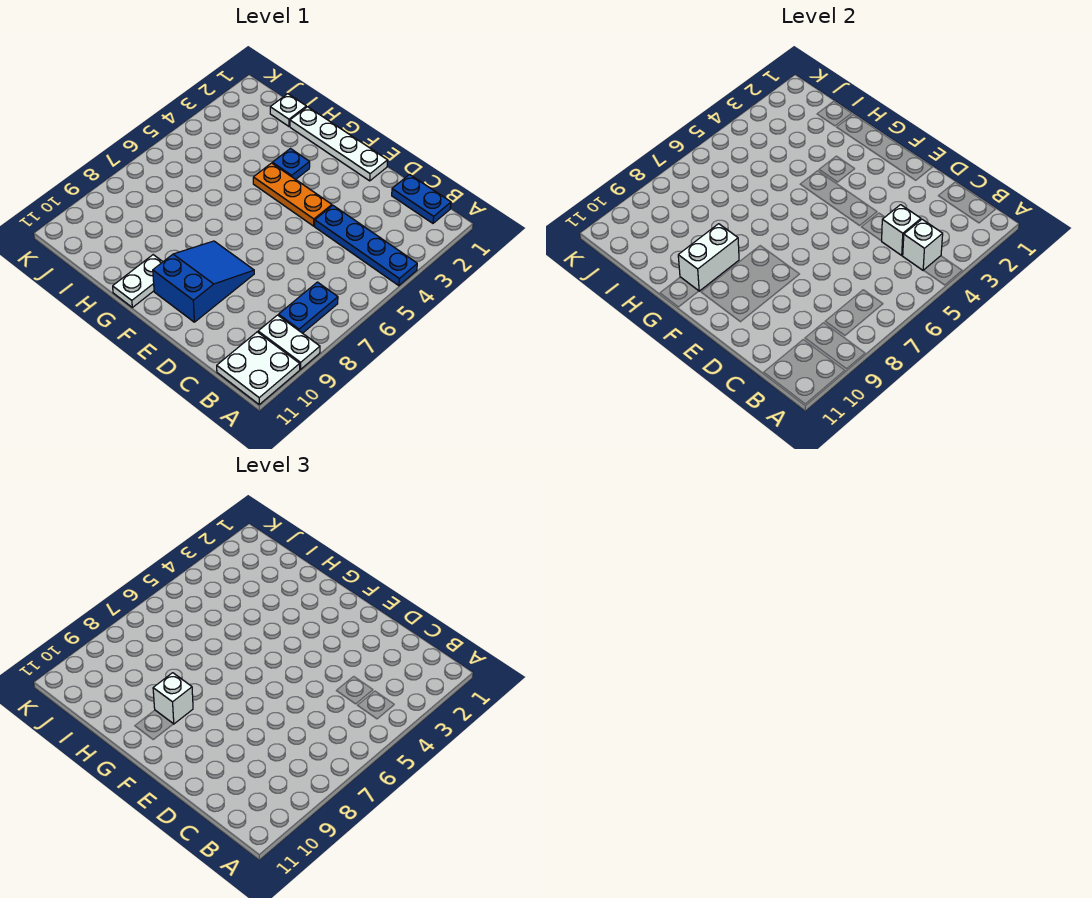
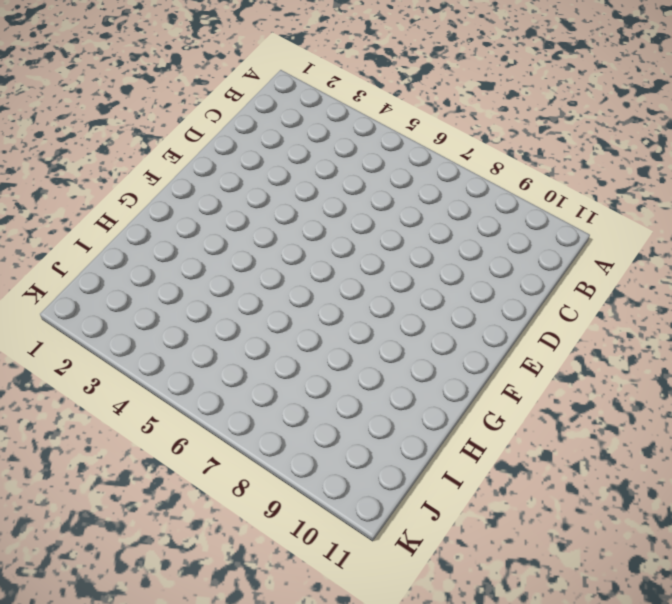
none -> blue 1x4 plate [315,206,417,286]
none -> white 1x2 plate [258,315,320,369]
none -> white 2x2 plate [217,332,300,404]

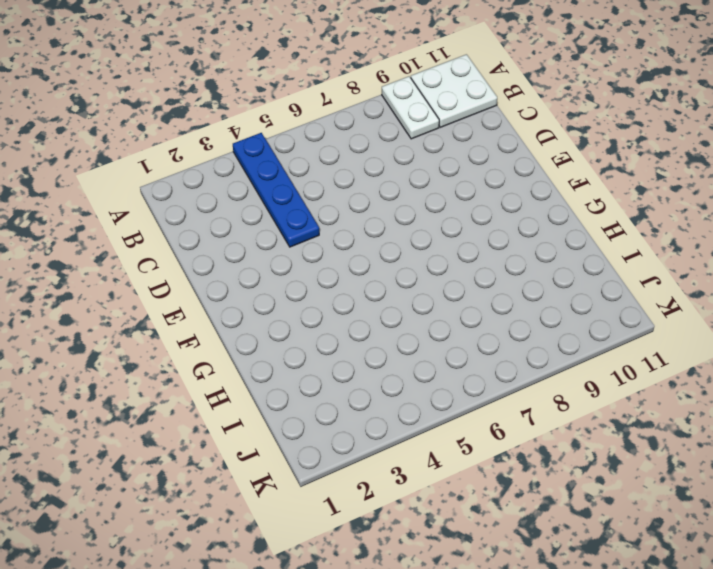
none -> blue 1x2 plate [392,175,451,223]
none -> blue 1x2 plate [279,282,338,333]
none -> white 1x4 plate [290,107,388,181]

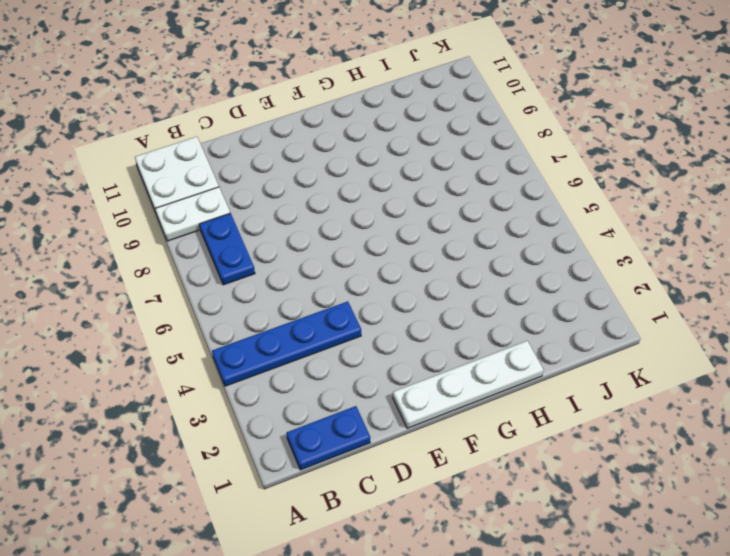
none -> orange 1x3 plate [253,163,332,226]
none -> blue 2x3 slope [153,241,254,322]
none -> blue 1x1 plate [272,149,310,179]

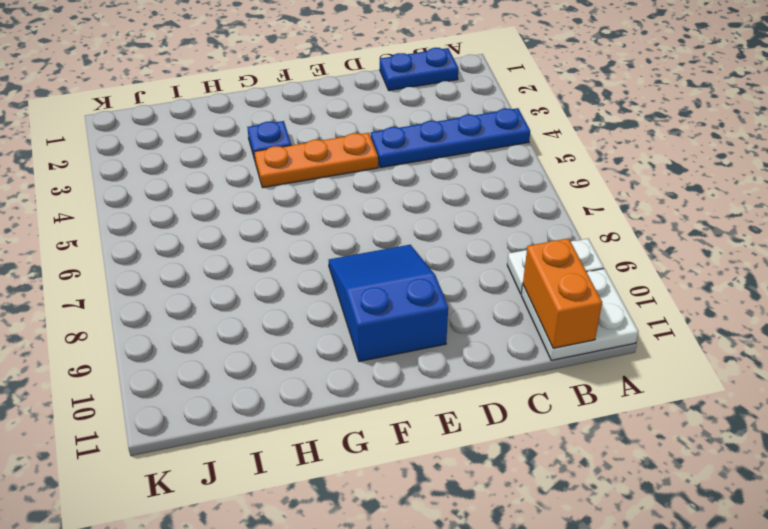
orange 1x2 brick [523,238,602,348] -> none
none -> blue 1x2 plate [279,282,338,333]
none -> white 1x4 plate [290,107,388,181]
none -> white 1x2 plate [113,255,163,307]

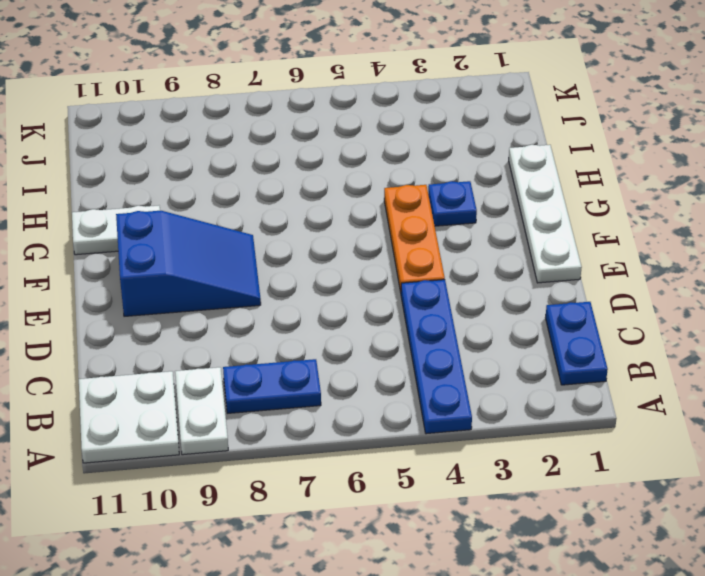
none -> white 1x1 plate [270,94,306,126]
none -> white 1x1 brick [902,219,943,270]
none -> white 1x1 brick [882,205,921,255]

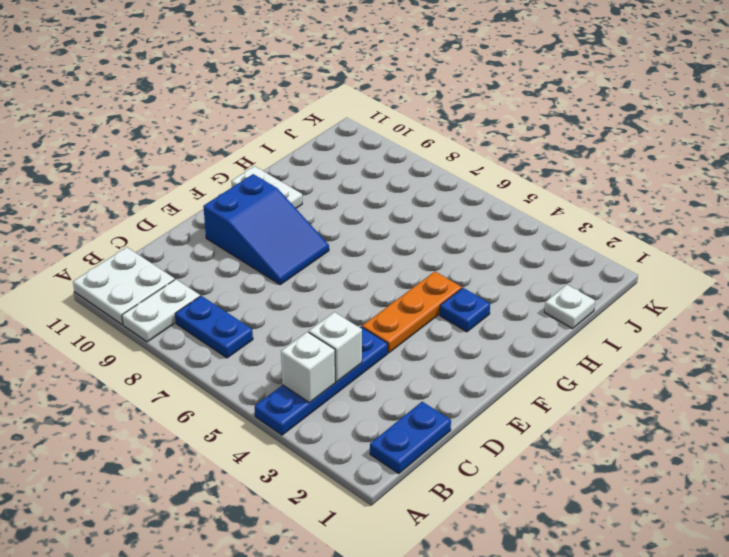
none -> white 1x4 plate [290,107,388,181]
none -> white 1x2 brick [678,224,739,291]
none -> white 1x1 brick [153,673,193,724]

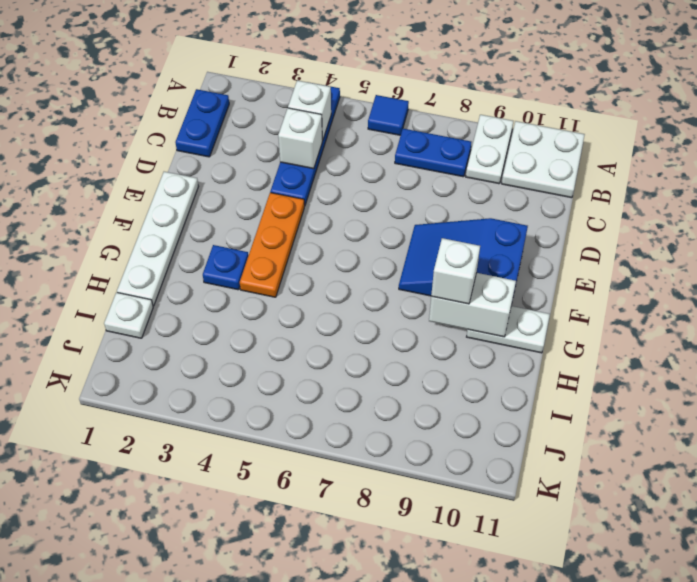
blue 1x1 tile [368,95,409,135] -> none

